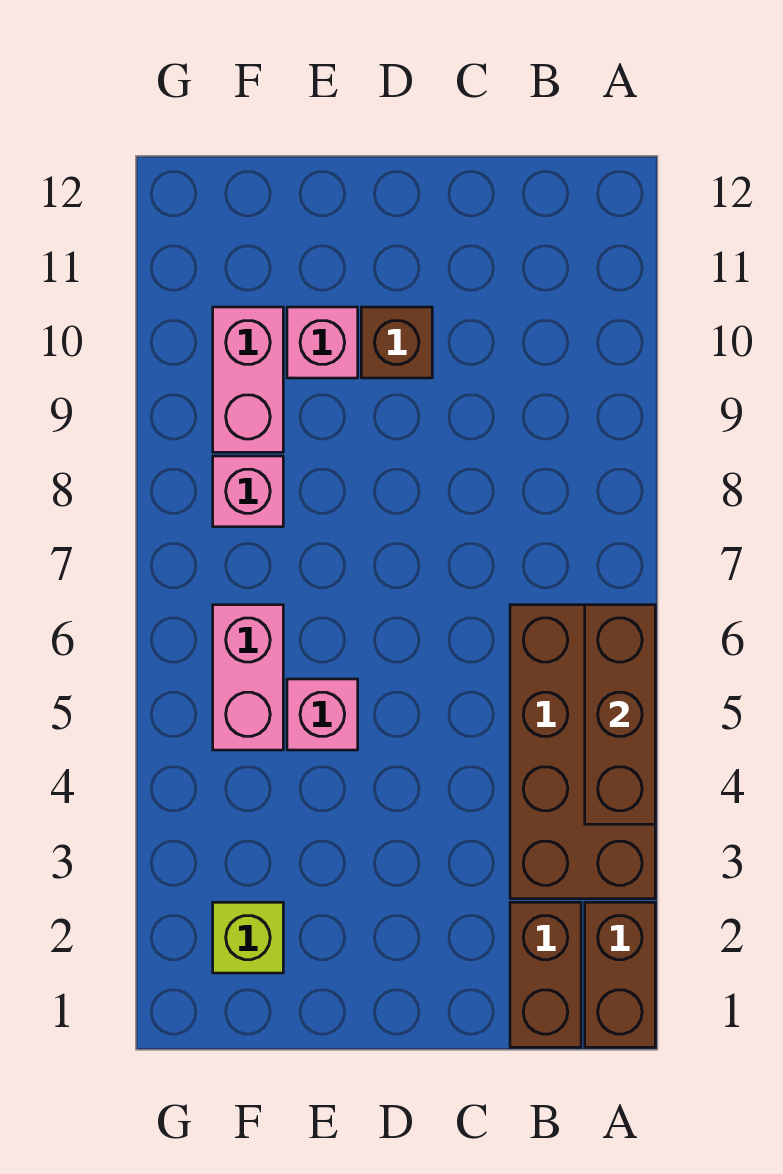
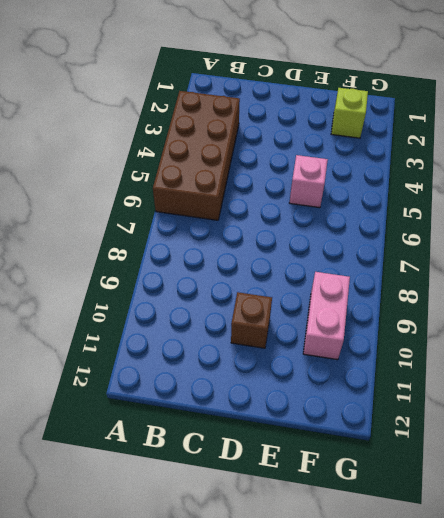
none -> brown 1x2 brick [585,902,655,1047]
none -> brown 1x2 brick [510,902,581,1047]

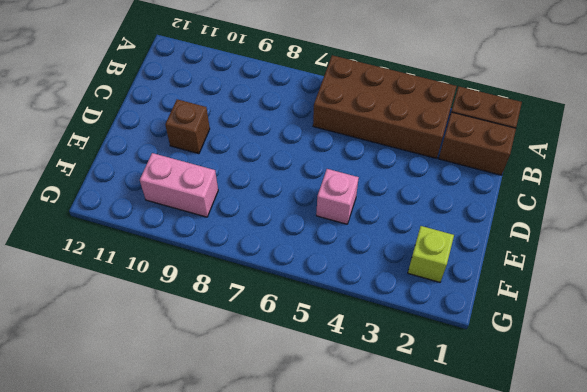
none -> pink 1x1 brick [287,307,358,378]
none -> pink 1x2 brick [213,605,283,750]

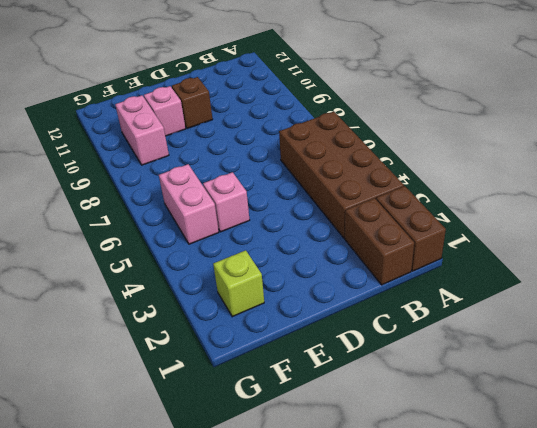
none -> pink 1x1 brick [213,456,283,527]
none -> brown 1x3 brick [585,605,655,824]

